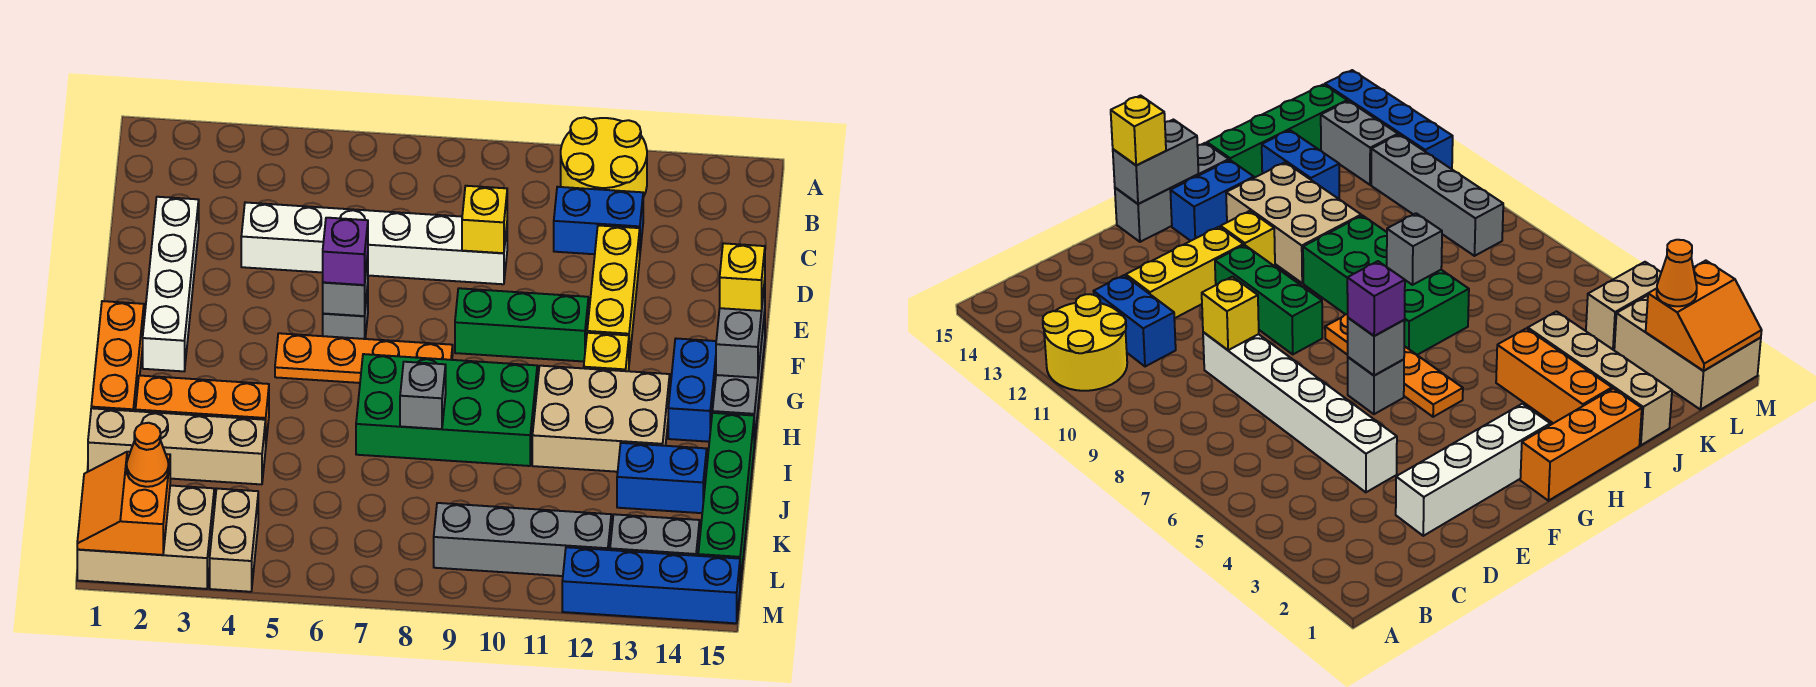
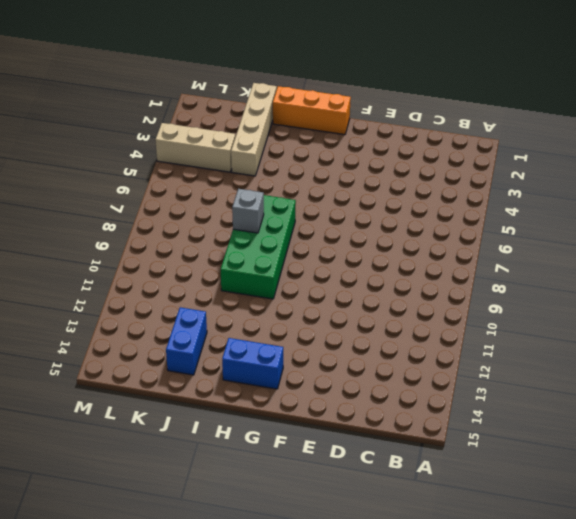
tan 1x3 brick [155,123,235,172] -> tan 1x2 brick [210,489,258,592]
none -> yellow 2x2 round brick [561,117,647,197]
none -> blue 1x2 brick [554,187,643,254]
none -> white 1x4 brick [143,197,199,371]
none -> white 1x6 brick [241,202,507,284]

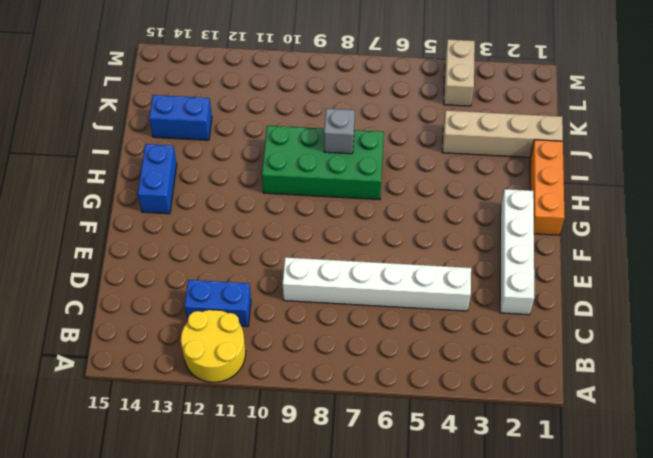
none -> yellow 1x3 brick [587,225,640,361]
none -> grey 1x1 brick [323,286,368,339]
none -> green 1x3 brick [455,288,588,362]
none -> grey 1x3 brick [712,312,765,444]

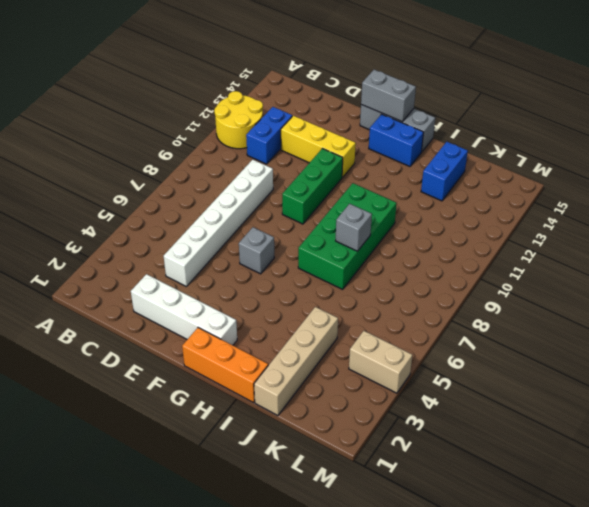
none -> orange 1x4 plate [275,333,453,383]
none -> yellow 1x1 brick [584,333,629,371]
none -> tan 2x3 brick [532,366,670,472]
none -> orange 1x3 brick [135,375,269,441]

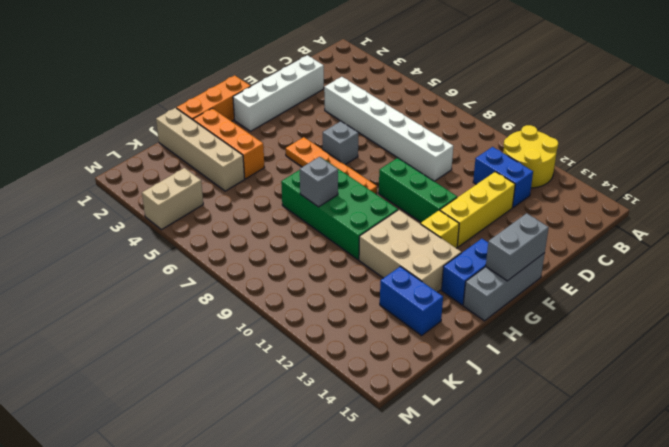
none -> green 1x4 brick [698,413,754,585]
none -> tan 2x3 brick [77,486,214,589]
none -> grey 1x4 brick [434,503,611,576]
none -> grey 1x2 brick [610,514,700,556]

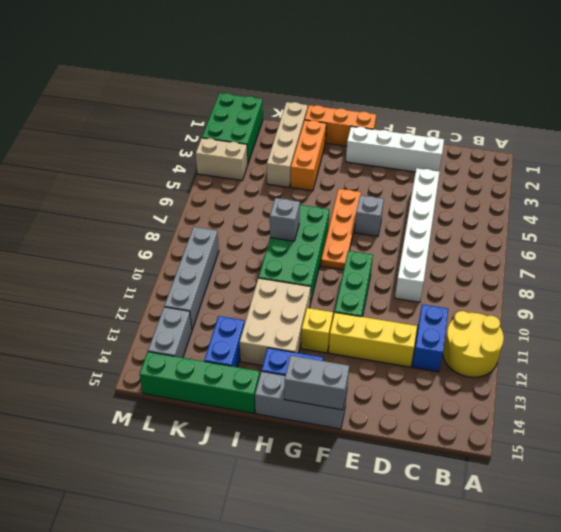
green 2x3 brick [202,93,263,163] -> tan 2x3 brick [77,486,214,589]
none -> blue 1x4 brick [562,547,740,623]
none -> yellow 1x1 brick [462,186,507,253]
none -> grey 1x1 brick [323,255,368,316]
none -> orange 2x2 slope [77,452,170,555]

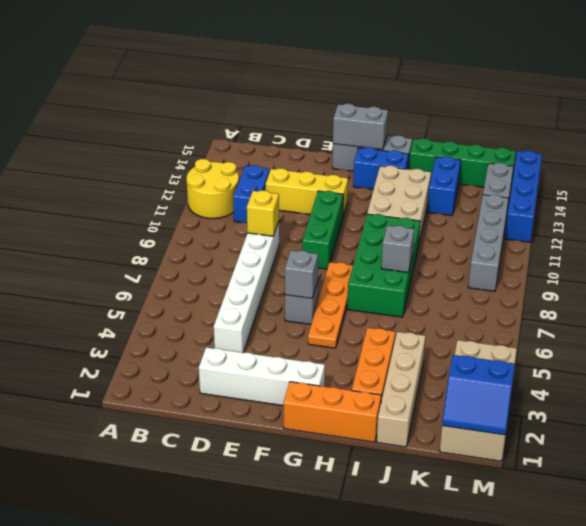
blue 2x2 slope [442,355,515,435] -> orange 2x2 slope [77,452,170,555]
none -> yellow 1x1 brick [584,333,629,371]
none -> purple 1x1 brick [323,218,368,285]
none -> yellow 1x1 brick [720,243,765,311]
none -> orange 1x1 cone [127,423,169,487]

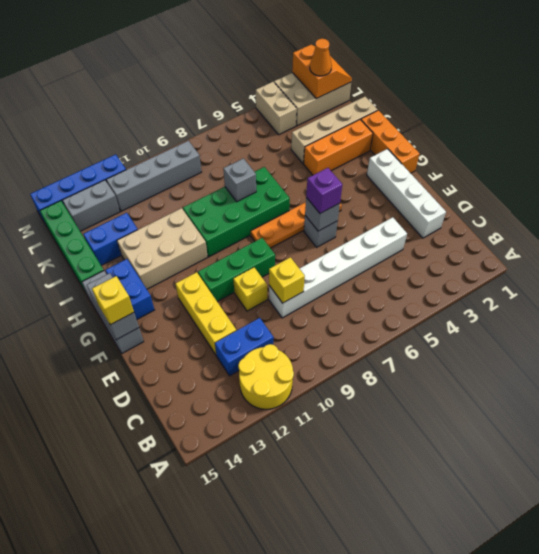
yellow 1x1 brick [233,267,267,311] -> yellow 1x1 brick moved to [584,333,629,371]

